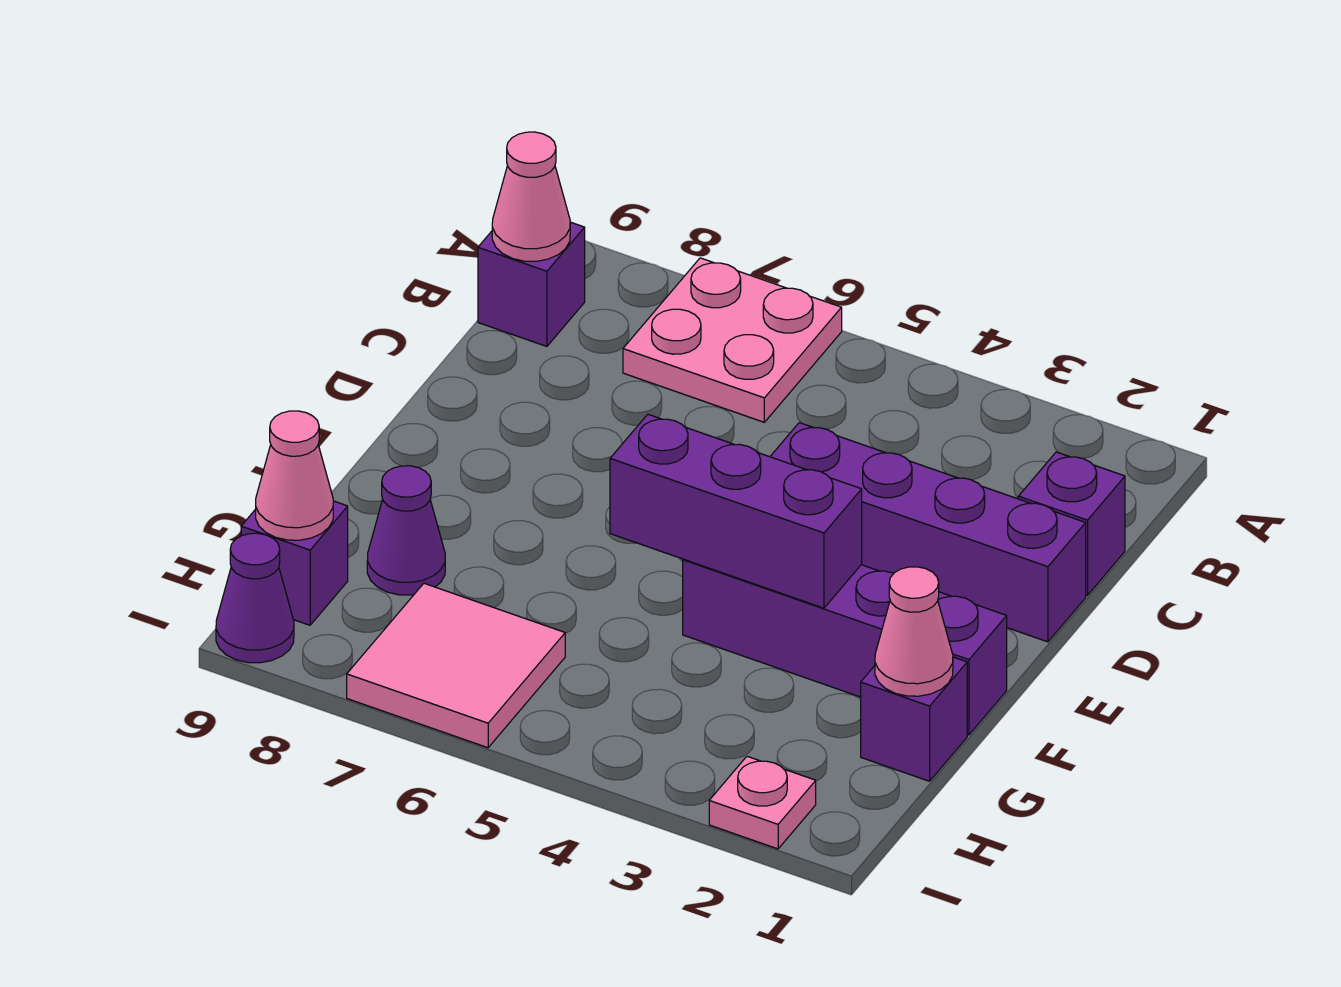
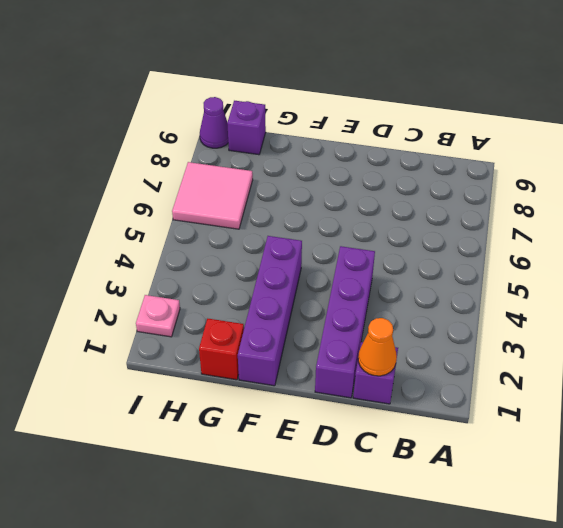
orange 1x1 cone [358,318,397,376] -> none
red 1x1 brick [199,319,244,380] -> purple 1x1 brick [861,657,967,781]
none -> pink 2x2 plate [623,258,842,422]
none -> purple 1x1 brick [478,222,585,346]
none -> purple 1x1 cone [367,466,445,595]

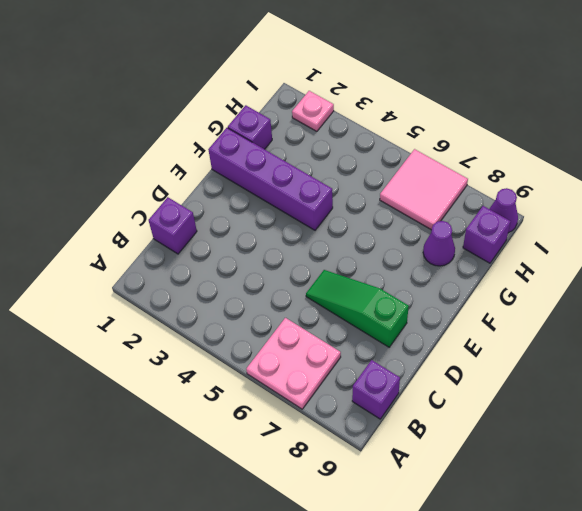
green 1x3 slope [306,270,409,347] -> none
none -> purple 1x4 brick [770,423,1086,642]
none -> pink 1x1 cone [492,132,570,261]
none -> purple 1x3 brick [610,414,862,608]

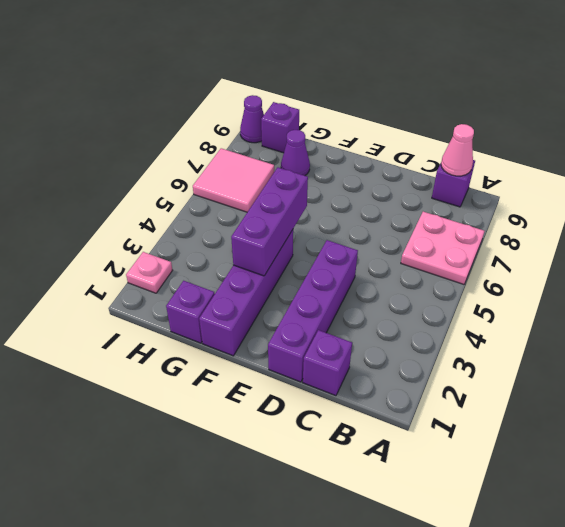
none -> pink 1x1 cone [875,567,953,696]
none -> pink 1x1 cone [256,411,333,540]

